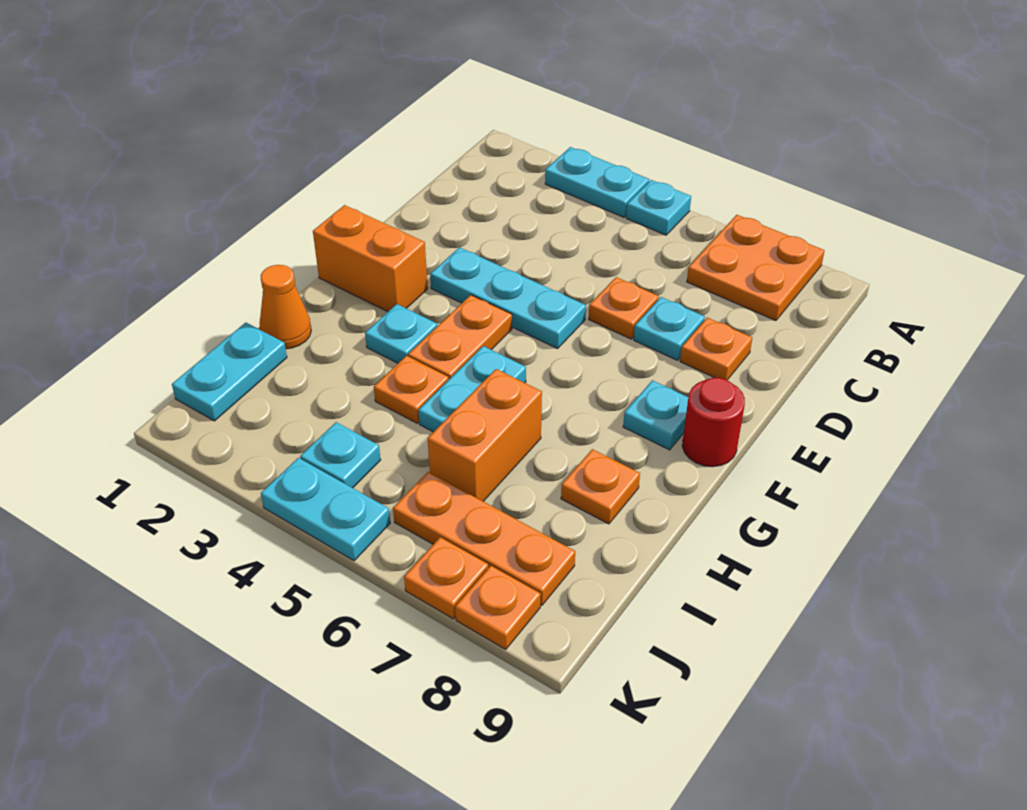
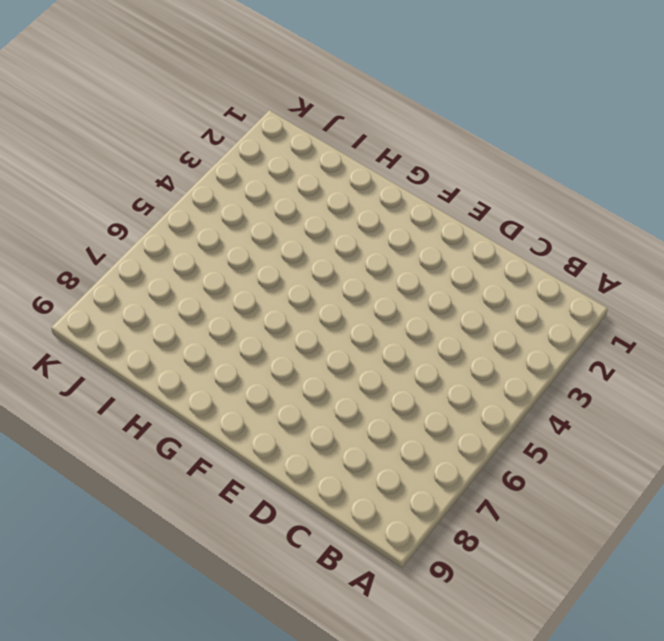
none -> cyan 1x2 plate [545,147,649,217]
none -> cyan 1x1 plate [626,180,691,235]
none -> orange 2x2 plate [687,215,825,321]

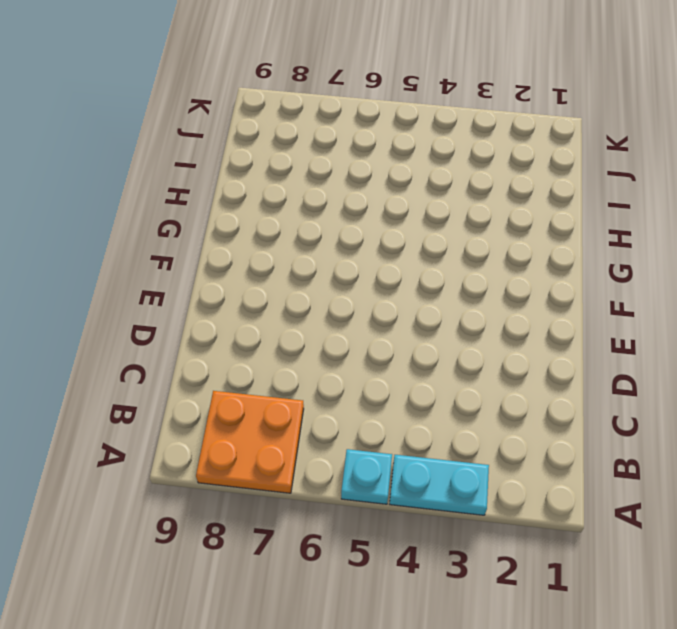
none -> orange 1x1 plate [589,277,659,339]
none -> cyan 1x1 plate [634,297,705,360]
none -> orange 1x1 plate [680,317,752,380]

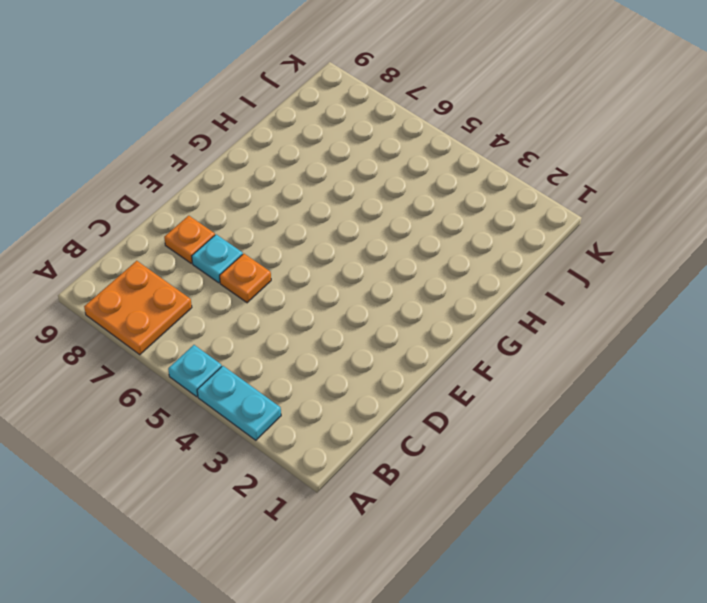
none -> cyan 1x3 plate [430,247,586,349]
none -> orange 1x2 brick [313,205,428,312]
none -> orange 1x2 plate [408,295,512,379]

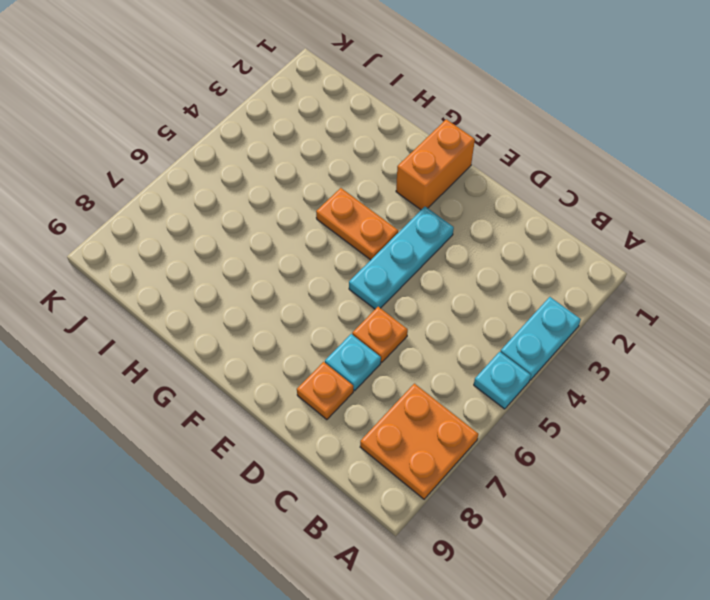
none -> cyan 1x1 plate [623,380,688,450]
none -> red 1x1 round brick [682,378,745,467]
none -> cyan 1x1 plate [365,304,437,363]

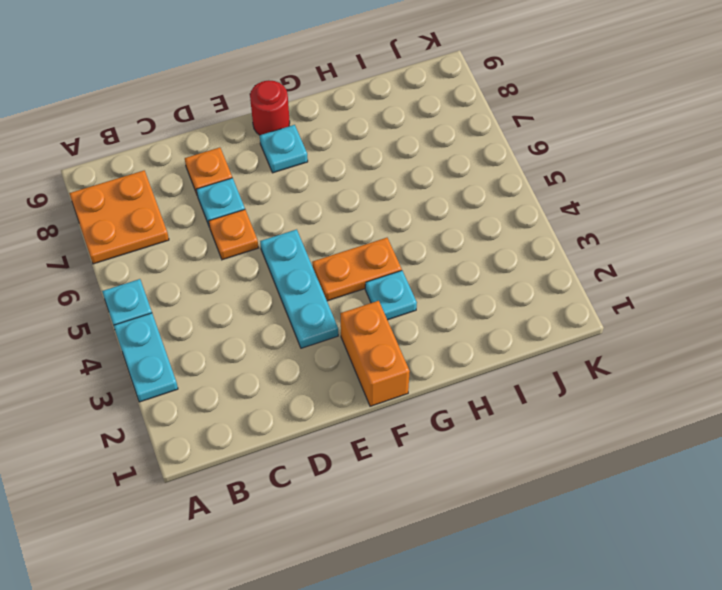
none -> cyan 1x2 plate [418,346,526,432]
none -> orange 1x1 cone [260,265,311,349]
none -> orange 1x1 plate [374,356,449,423]

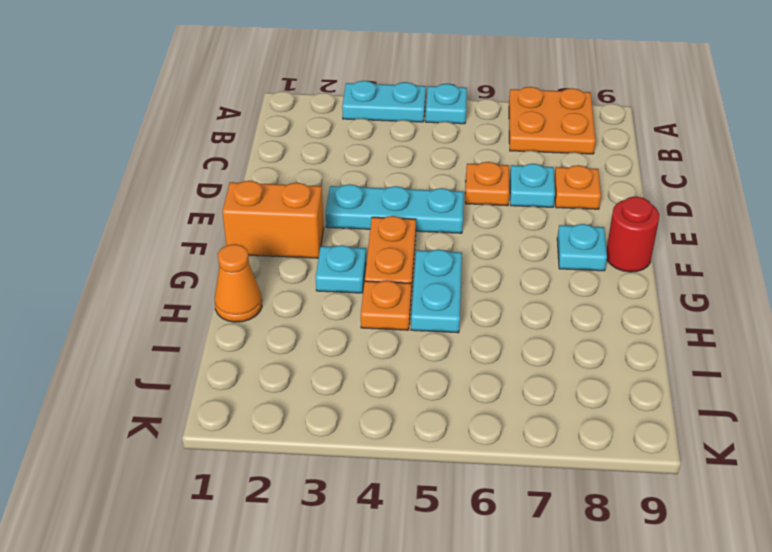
none -> orange 1x2 brick [428,369,542,501]
none -> orange 1x1 plate [561,449,640,524]
none -> cyan 1x2 plate [172,322,287,421]

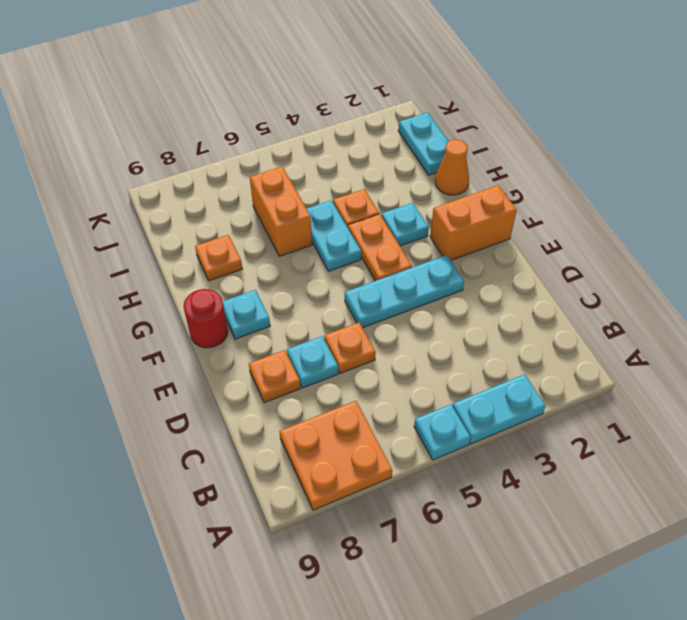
none -> cyan 1x1 plate [300,422,381,488]
none -> orange 1x3 plate [393,472,575,606]
none -> cyan 1x2 plate [261,458,390,561]

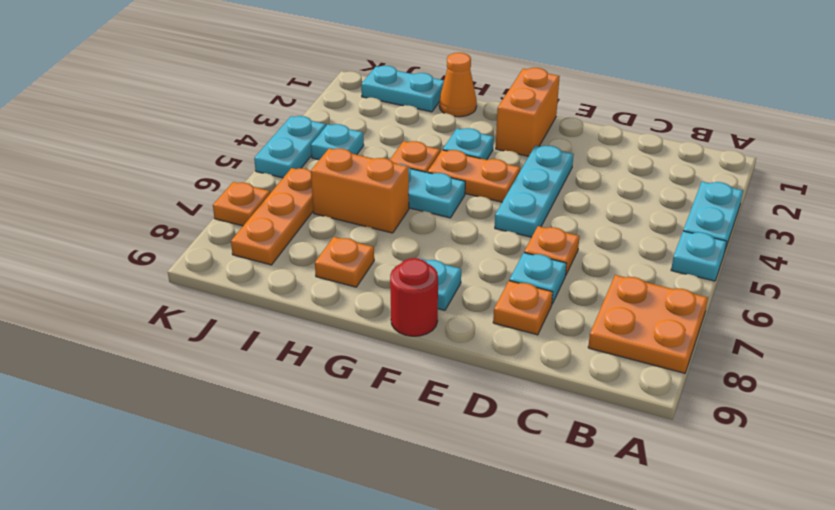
none -> orange 1x1 plate [455,566,541,649]

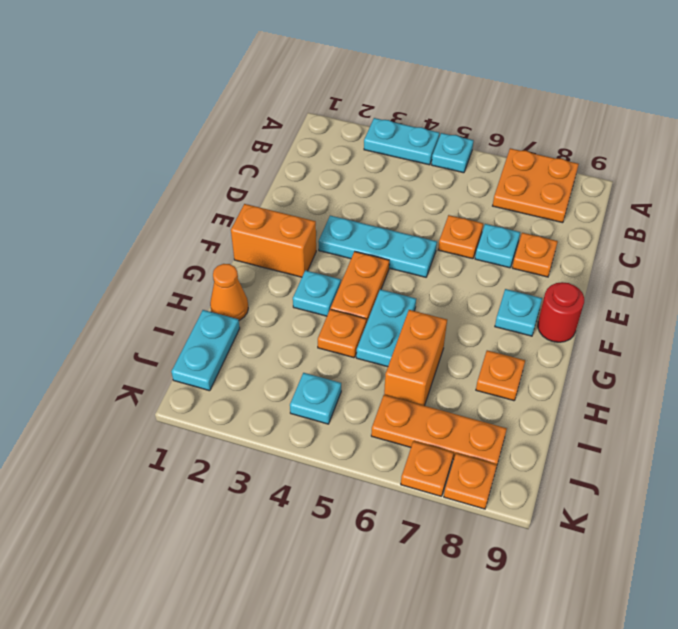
none -> cyan 1x2 plate [261,458,390,561]

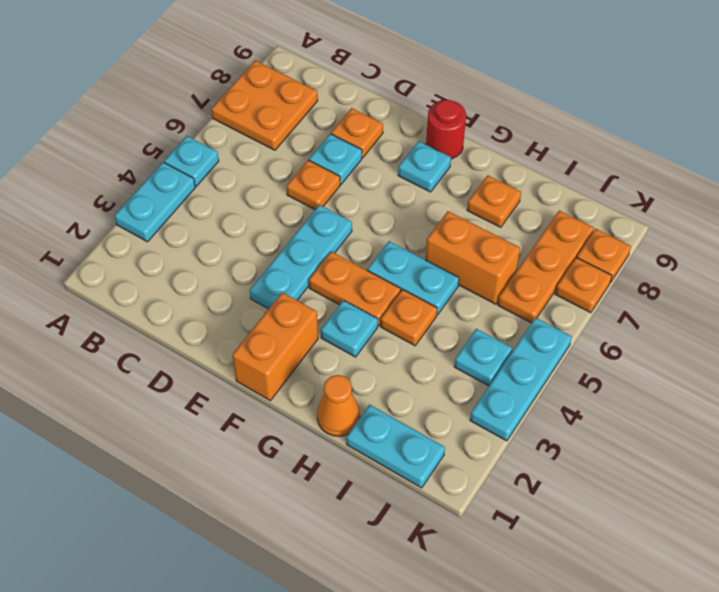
cyan 1x3 plate [470,318,572,441] -> cyan 1x2 plate [261,458,390,561]

